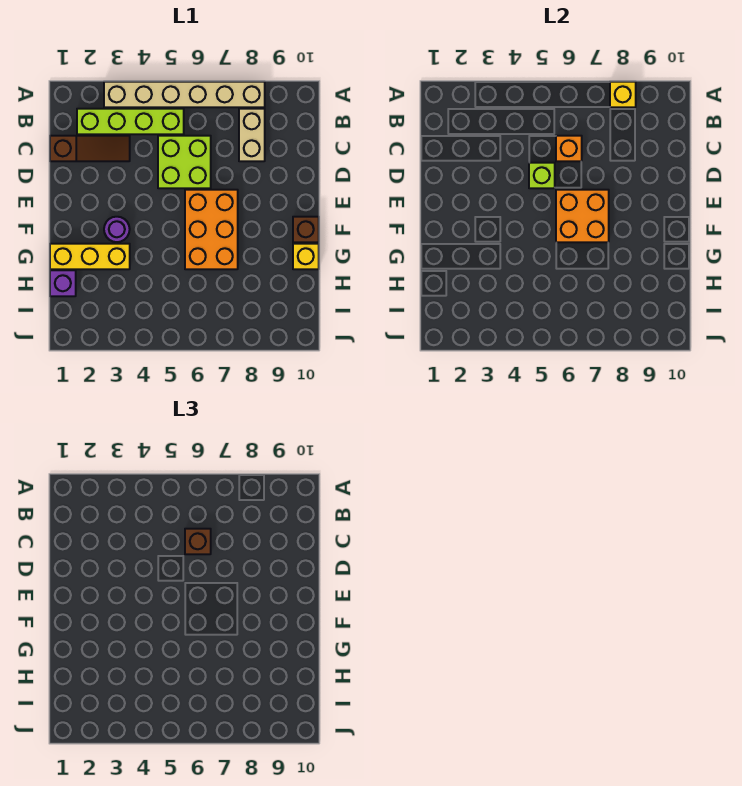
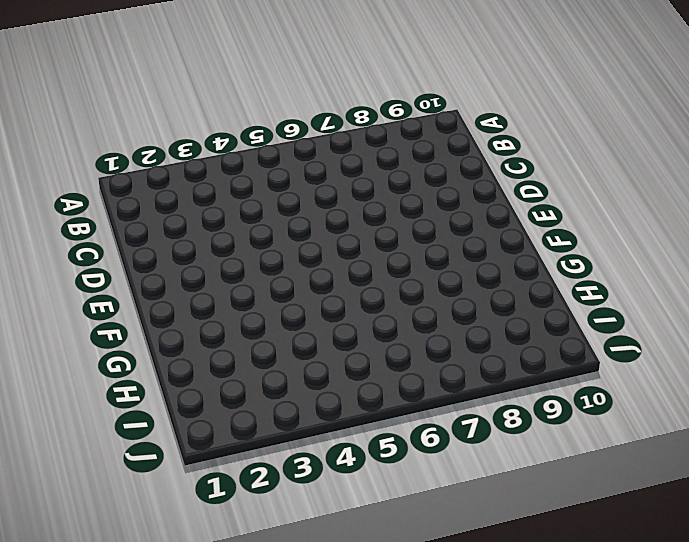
none -> tan 1x6 brick [104,82,265,107]
none -> lime 1x4 brick [77,109,184,134]
none -> tan 1x2 brick [239,109,265,161]

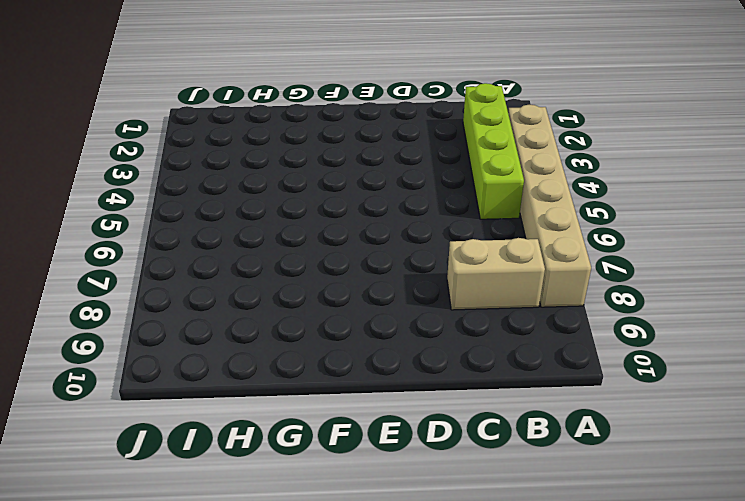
none -> brown 1x3 slope [50,136,130,161]
none -> lime 2x2 brick [158,136,211,188]
none -> orange 2x3 brick [185,190,238,269]

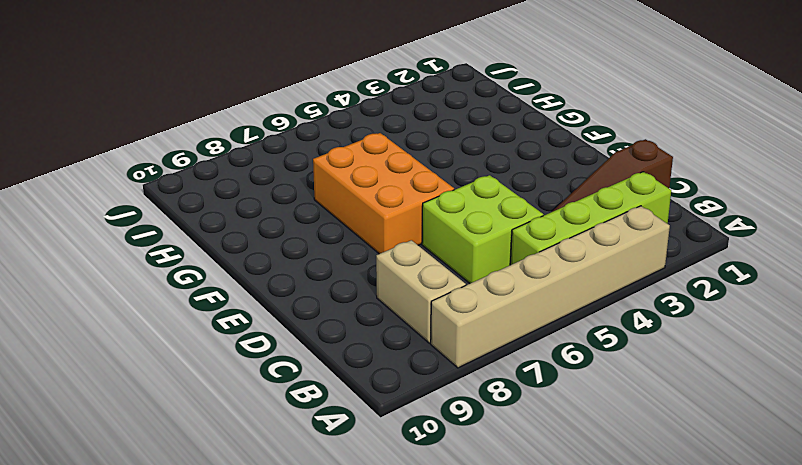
none -> purple 1x1 round brick [104,217,130,242]
none -> brown 1x1 brick [293,217,319,242]
none -> yellow 1x3 brick [50,244,130,269]

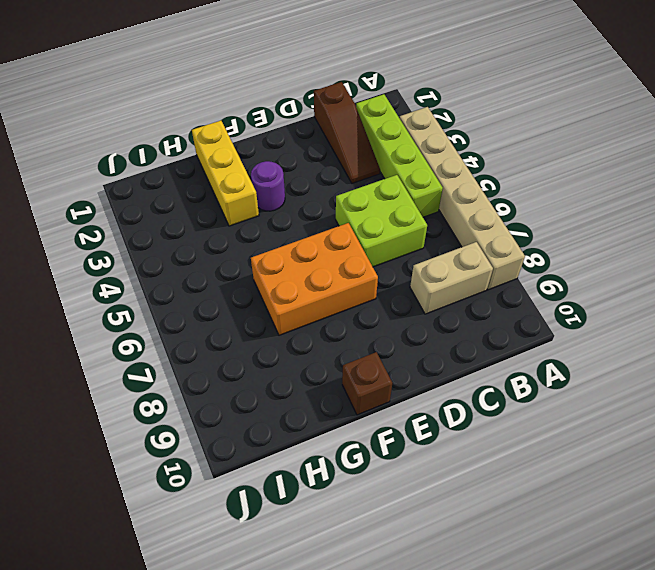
none -> yellow 1x1 brick [293,244,319,269]
none -> purple 1x1 brick [50,270,76,296]
none -> yellow 1x1 brick [610,82,636,107]

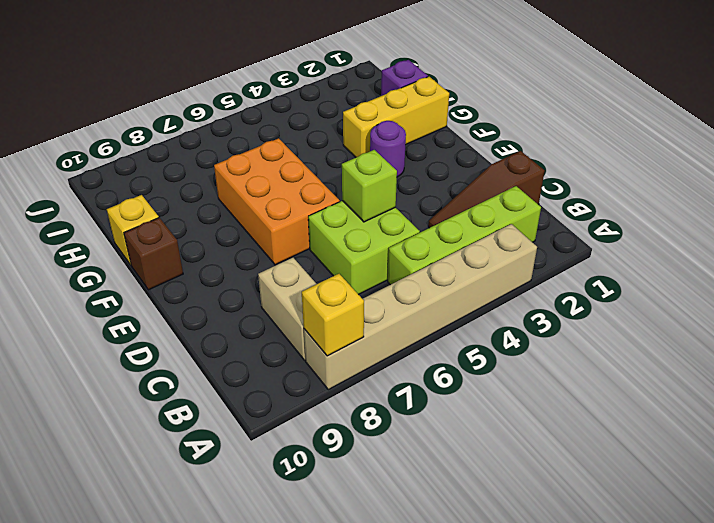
none -> orange 1x1 brick [556,136,582,161]
none -> orange 2x2 brick [556,190,609,242]
none -> brown 1x1 brick [185,529,211,554]

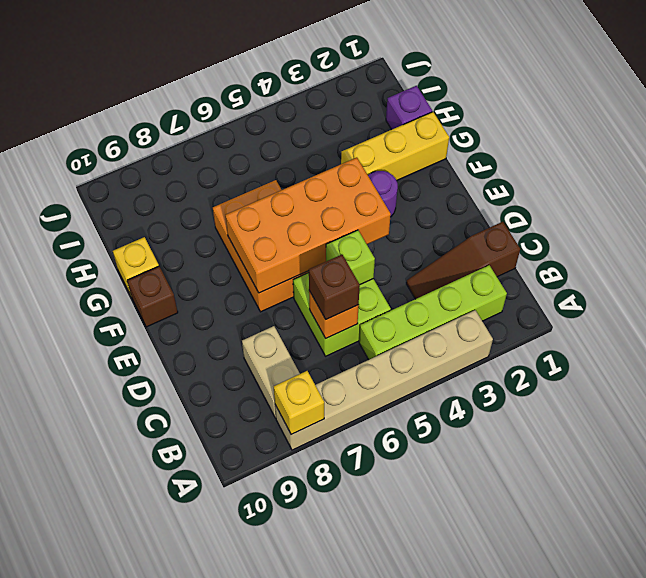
orange 2x4 brick [225,158,391,293] -> orange 2x2 brick [556,190,609,242]

